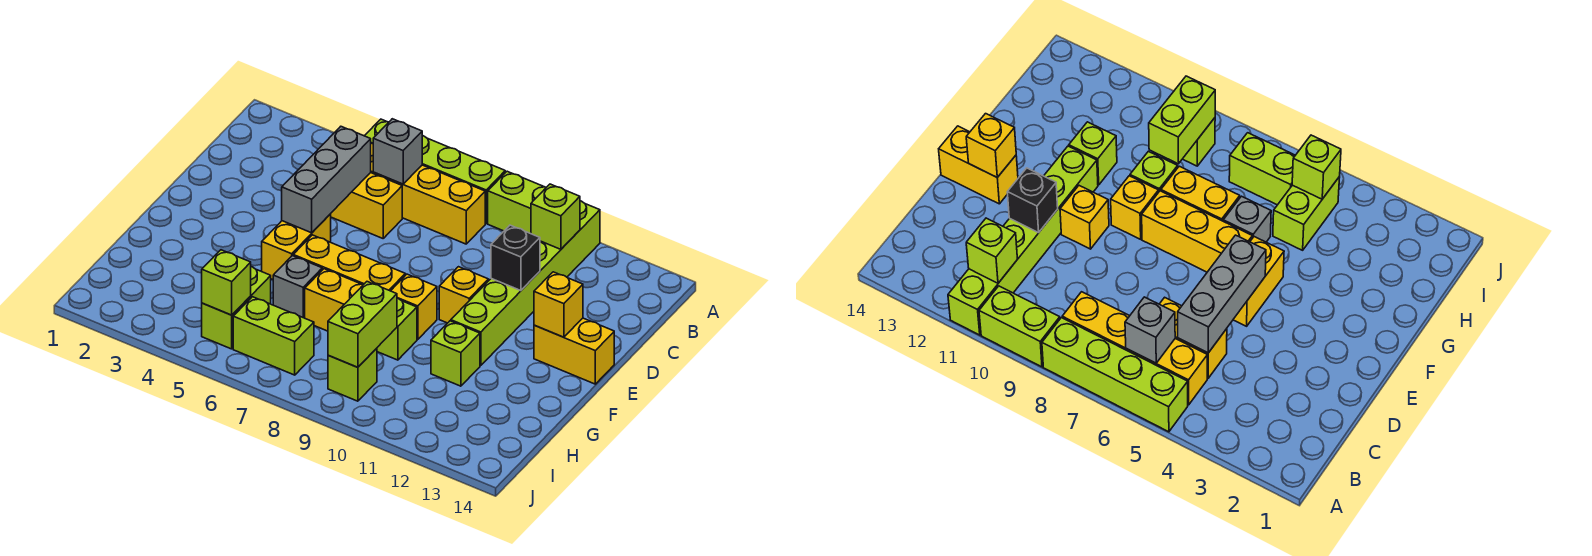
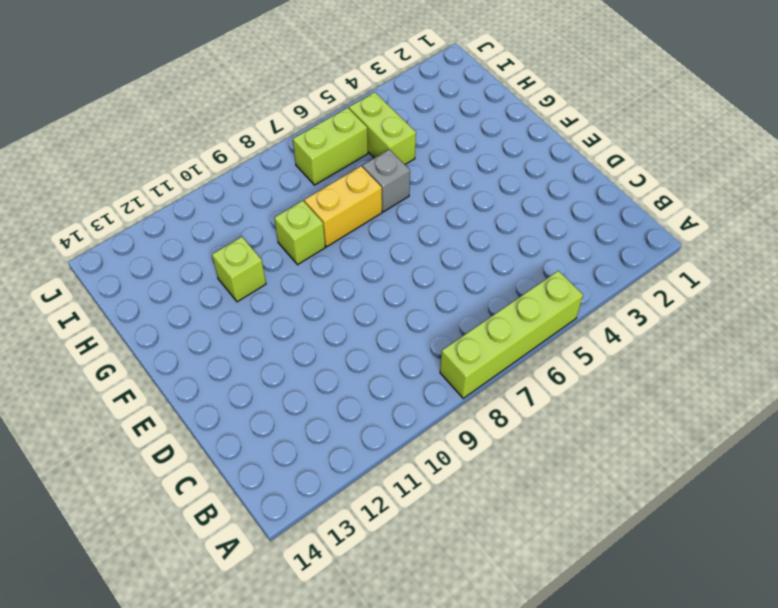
none -> lime 1x2 brick [488,171,546,234]
none -> lime 1x6 brick [451,201,600,366]
none -> yellow 1x4 brick [371,143,485,244]

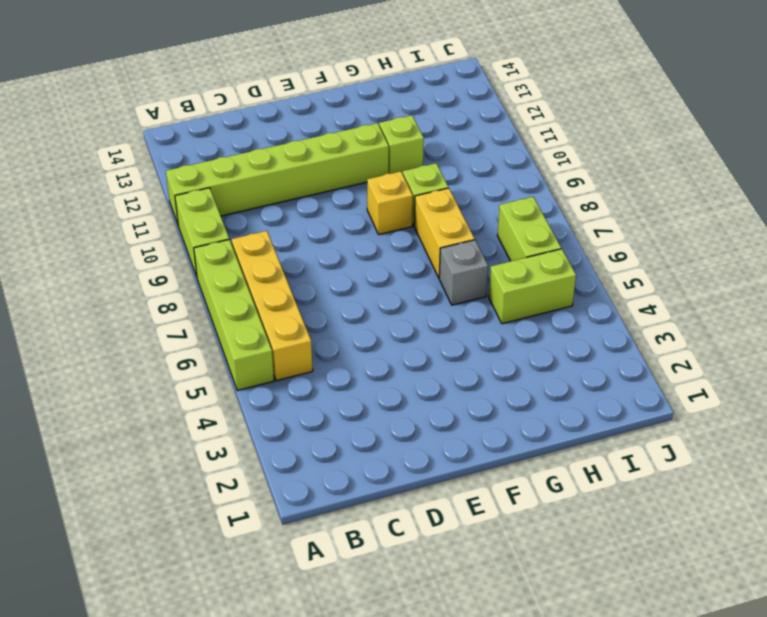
none -> yellow 1x2 brick [331,173,402,238]
none -> yellow 1x2 brick [262,214,331,279]
none -> yellow 1x1 brick [439,267,488,323]

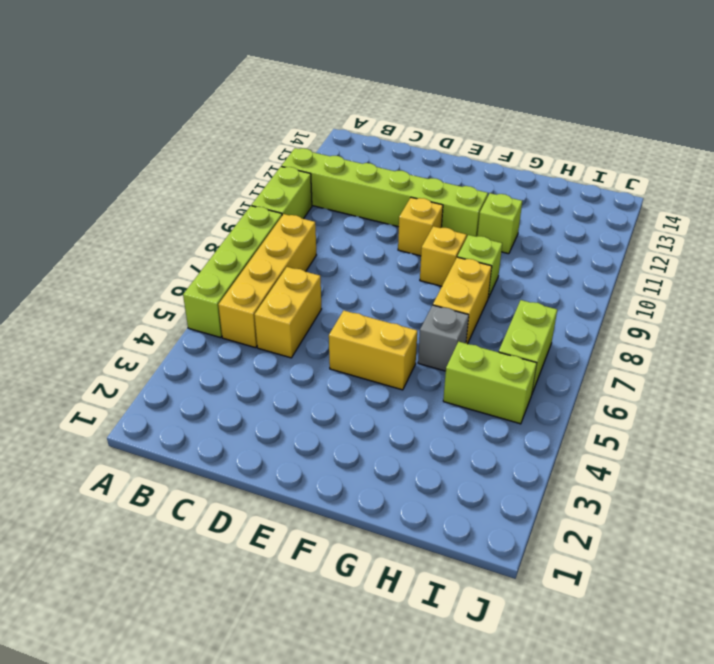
none -> yellow 1x2 brick [534,318,614,384]
none -> yellow 1x3 brick [293,235,405,291]
none -> lime 1x1 brick [328,348,377,401]

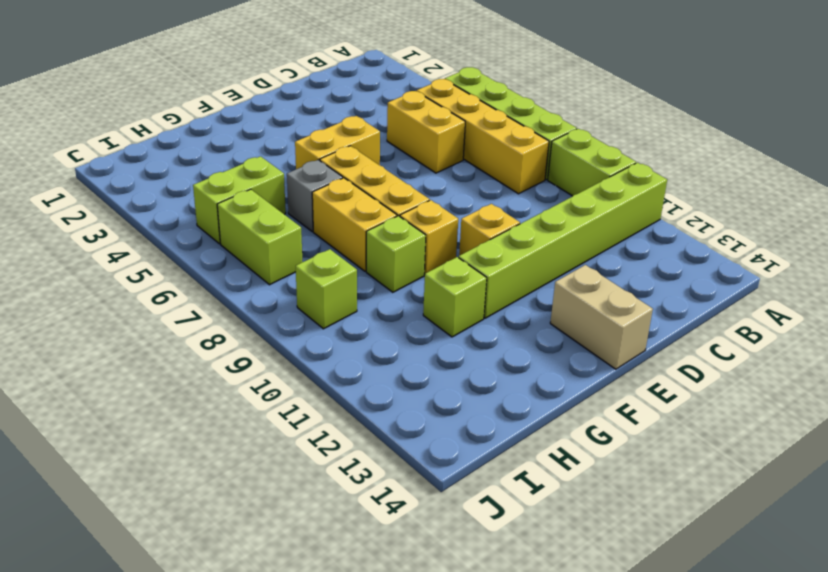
tan 1x2 brick [550,265,653,369] -> yellow 1x2 brick [534,318,614,384]
none -> grey 1x1 brick [373,119,422,184]
none -> lime 1x1 brick [531,184,580,249]
none -> grey 1x3 brick [282,127,371,233]

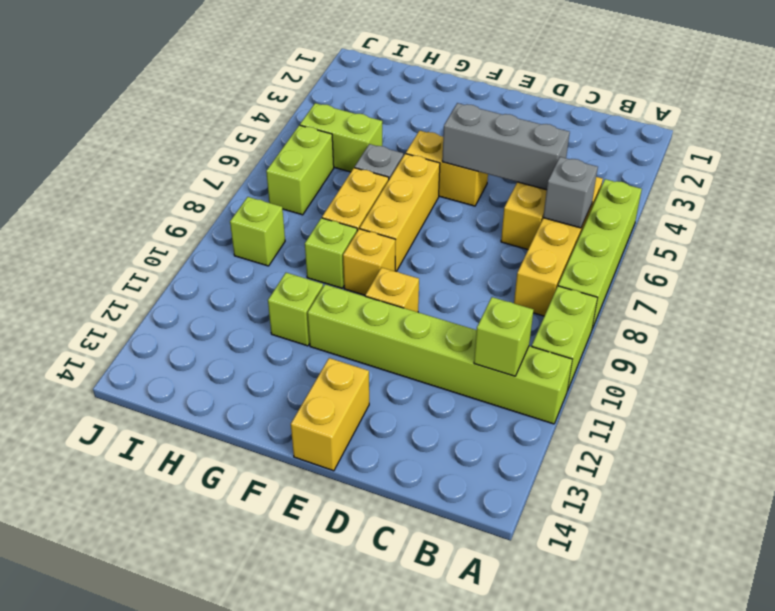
none -> black 1x1 brick [491,225,540,291]
none -> yellow 1x1 brick [534,272,583,337]
none -> lime 1x2 brick [328,282,397,367]

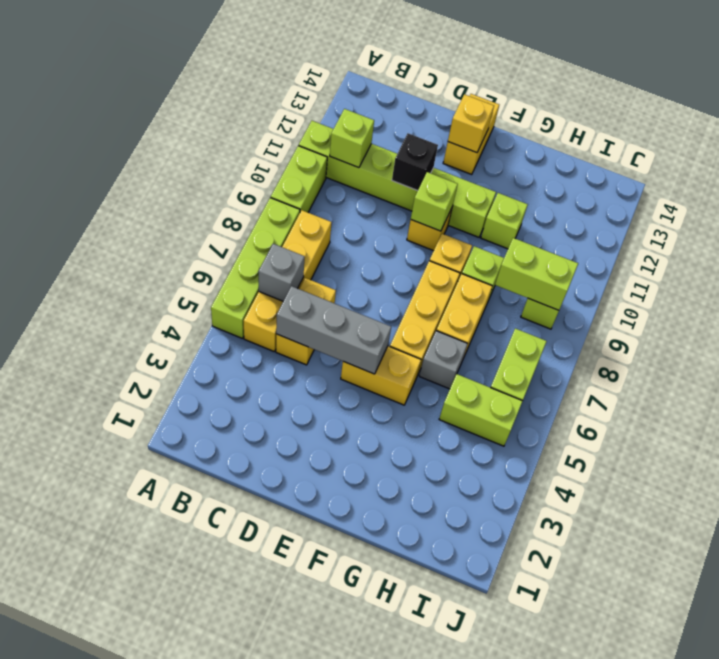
lime 1x1 brick [411,172,458,231] -> lime 1x1 brick moved to [202,250,251,315]

